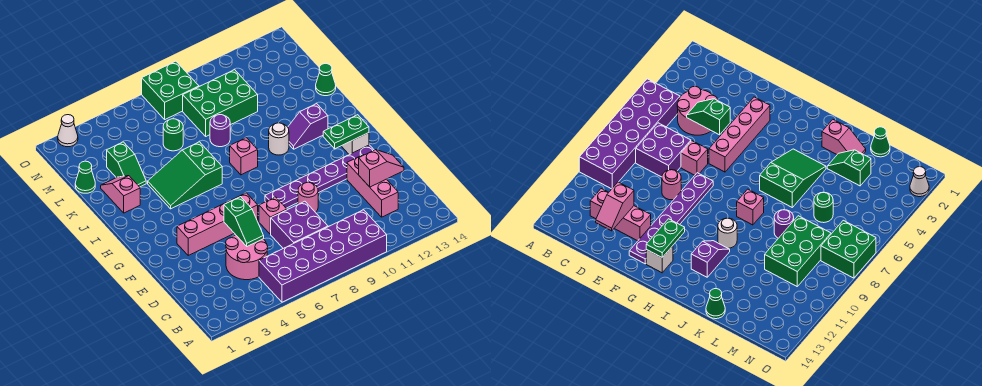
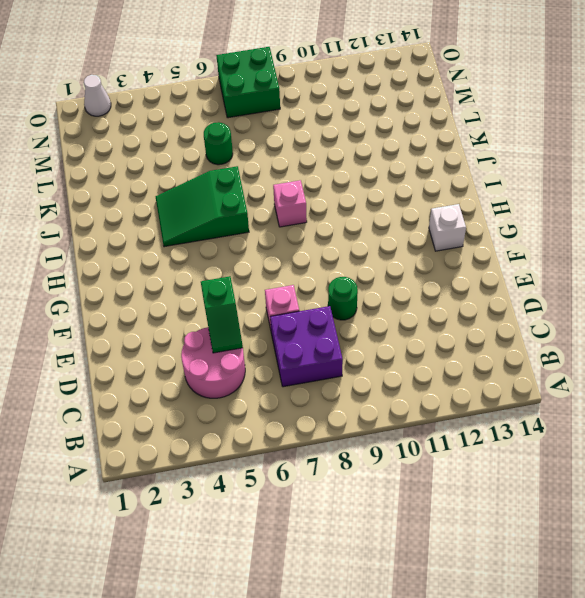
green 1x1 round brick [328,277,358,320] -> pink 1x1 round brick [298,182,318,212]
none -> purple 2x6 brick [259,210,387,302]
none -> pink 1x3 brick [347,155,398,217]
none -> pink 1x4 brick [177,193,258,255]

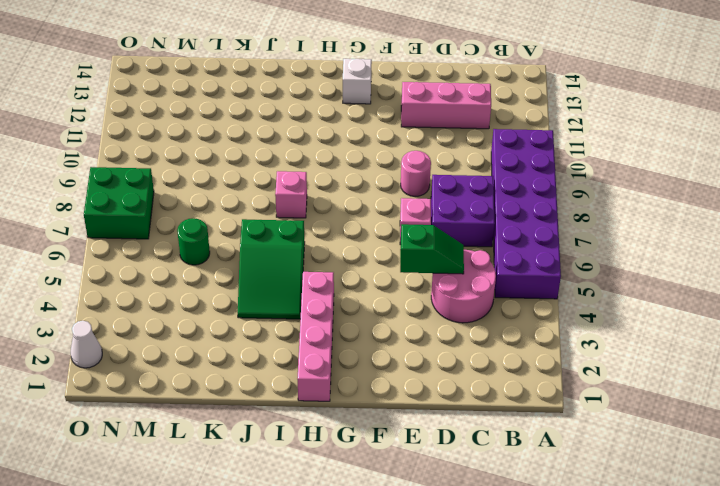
pink 1x4 brick [298,272,334,401] -> pink 1x4 brick moved to [177,193,258,255]
none -> purple 1x6 plate [265,145,374,208]
none -> white 1x1 round brick [269,123,289,155]
none -> purple 1x2 slope [288,104,328,149]

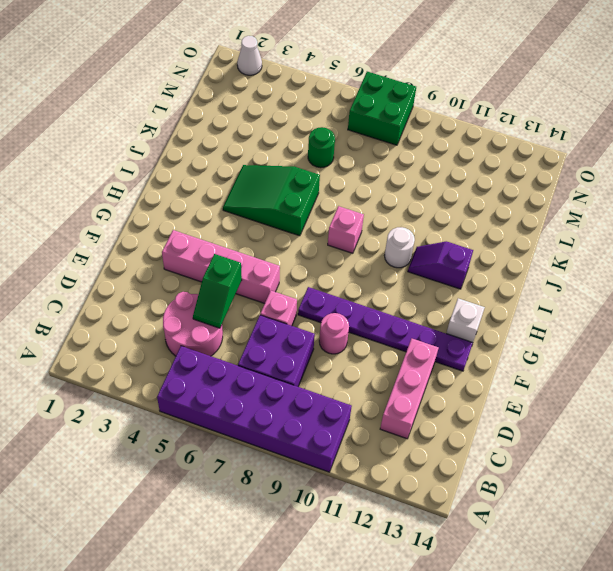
none -> pink 1x2 slope [101,176,140,213]
none -> green 1x2 slope [107,142,146,187]
none -> purple 1x1 round brick [210,115,230,147]

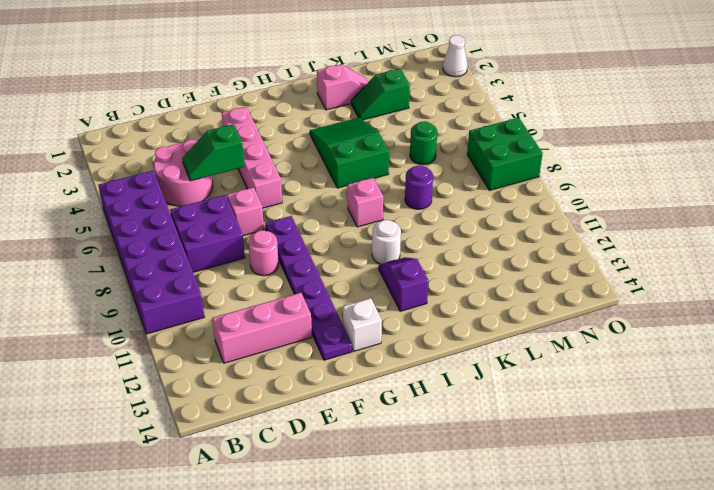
none -> green 1x1 cone [316,63,336,96]
none -> green 1x1 cone [75,161,95,193]
none -> green 2x3 brick [183,70,258,136]

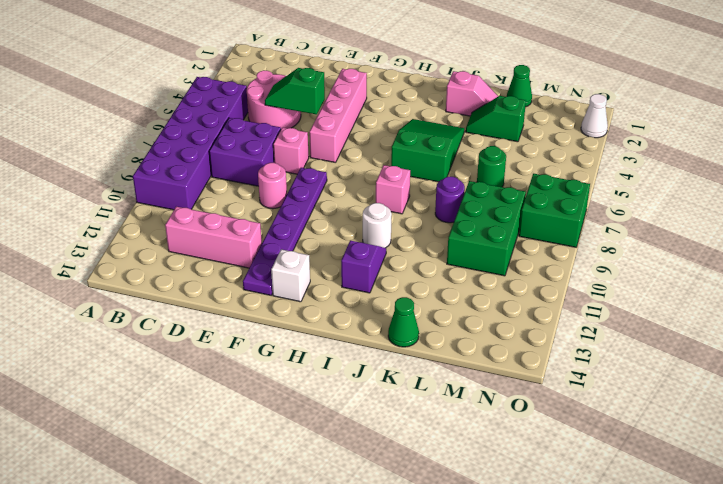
none -> pink 1x2 slope [359,150,404,187]
none -> green 1x2 plate [323,115,369,149]

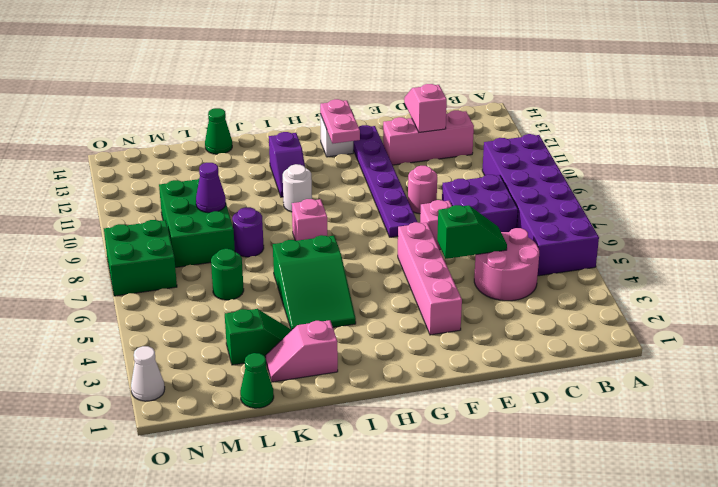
pink 1x2 plate [320,99,360,143] -> green 1x2 plate [323,115,369,149]
purple 1x1 cone [196,163,226,213] -> none

